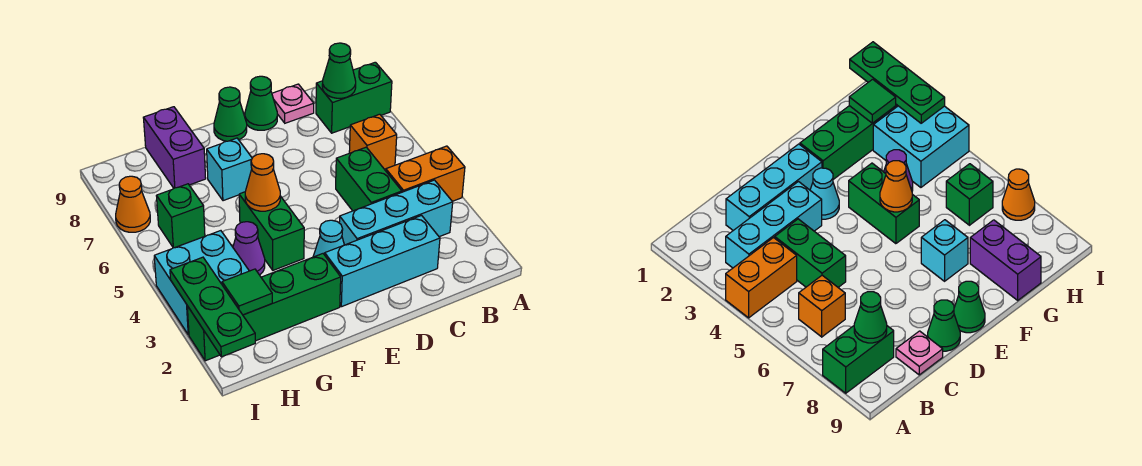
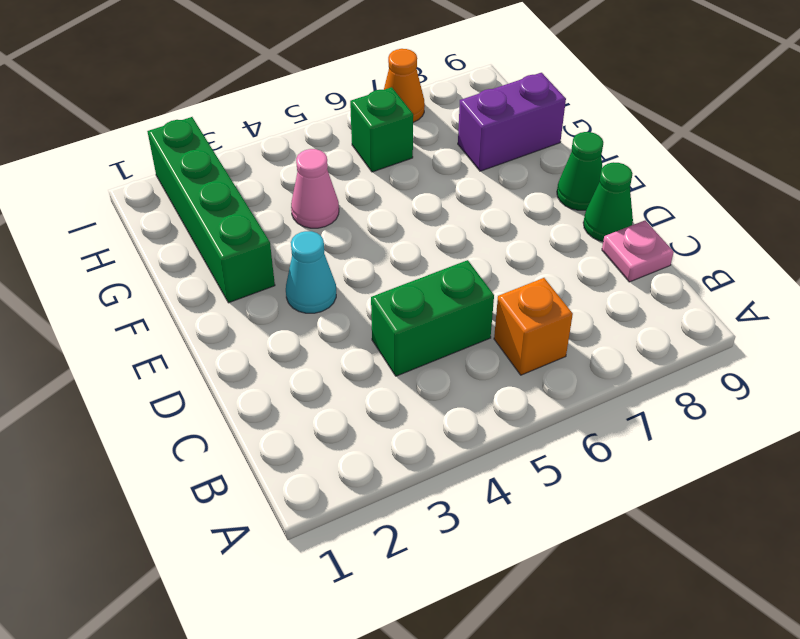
pink 1x1 cone [291,149,339,228] -> purple 1x1 cone [233,222,265,275]
none -> orange 1x2 brick [386,146,465,201]
none -> green 1x2 brick [316,62,392,133]
none -> cyan 1x3 brick [339,180,453,245]

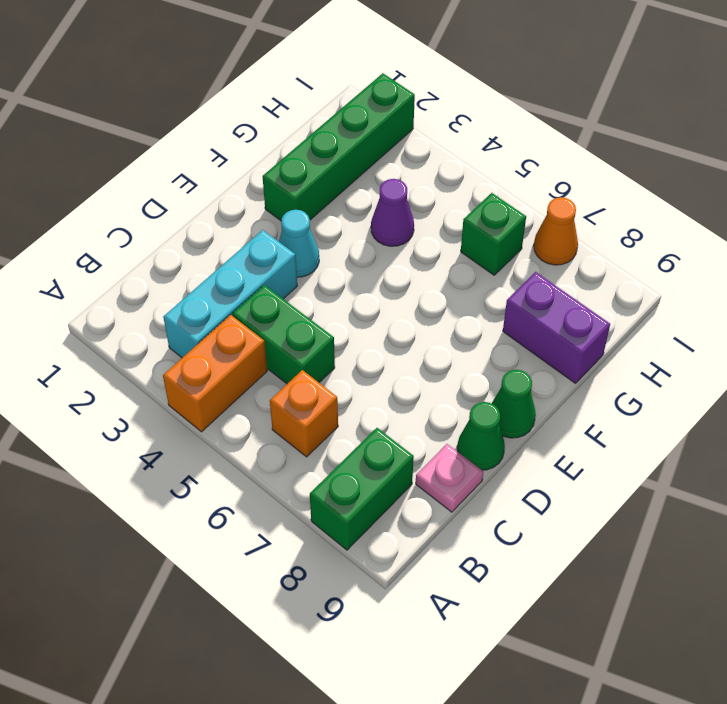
none -> cyan 1x3 brick [325,216,440,307]
none -> green 1x2 brick [239,192,304,270]
none -> cyan 1x1 brick [207,138,252,201]

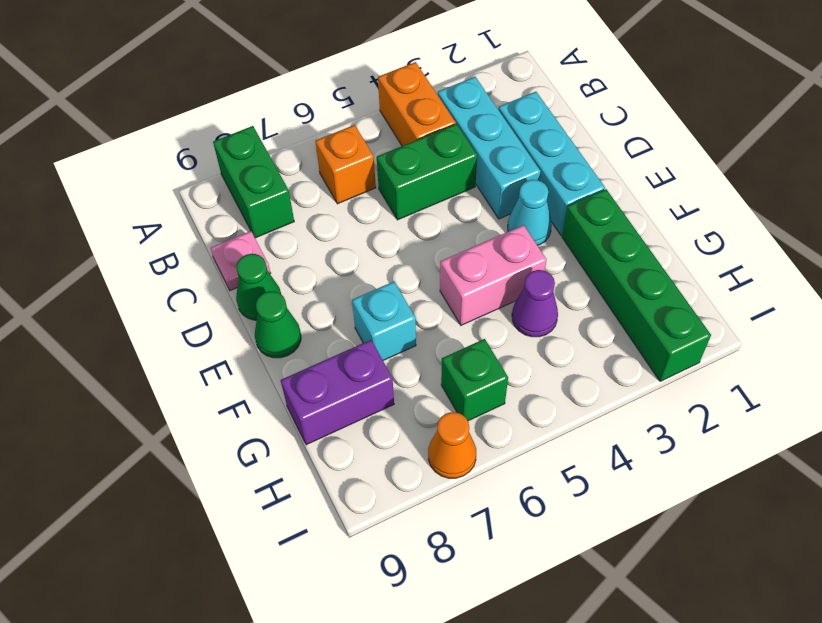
pink 1x2 brick [440,225,546,325] -> green 1x2 brick [239,192,304,270]
none -> cyan 2x2 brick [154,231,249,335]
none -> green 1x1 cone [322,43,356,98]
none -> orange 1x1 cone [245,154,280,211]

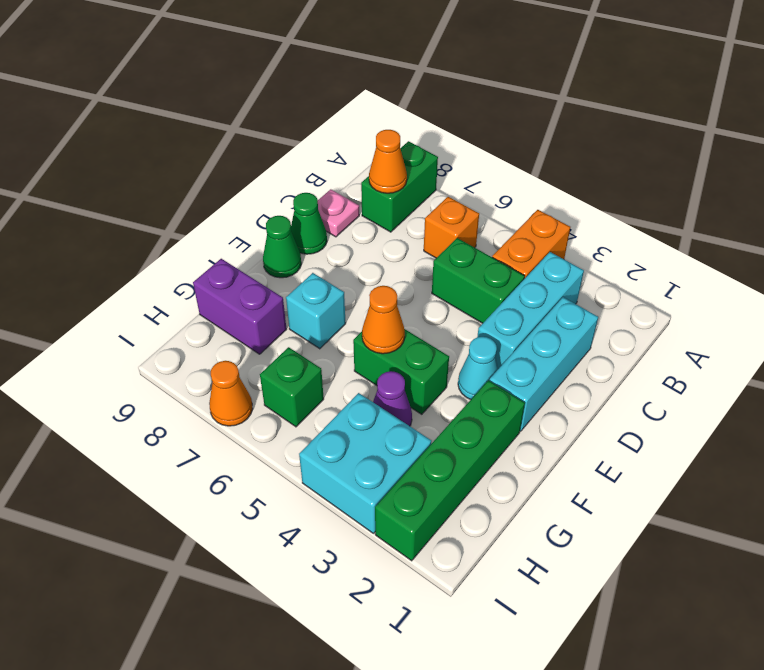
orange 1x1 cone [369,130,407,193] -> green 1x1 cone [322,43,356,98]
none -> green 1x1 tile [222,269,272,315]
none -> green 1x3 plate [170,257,255,357]

